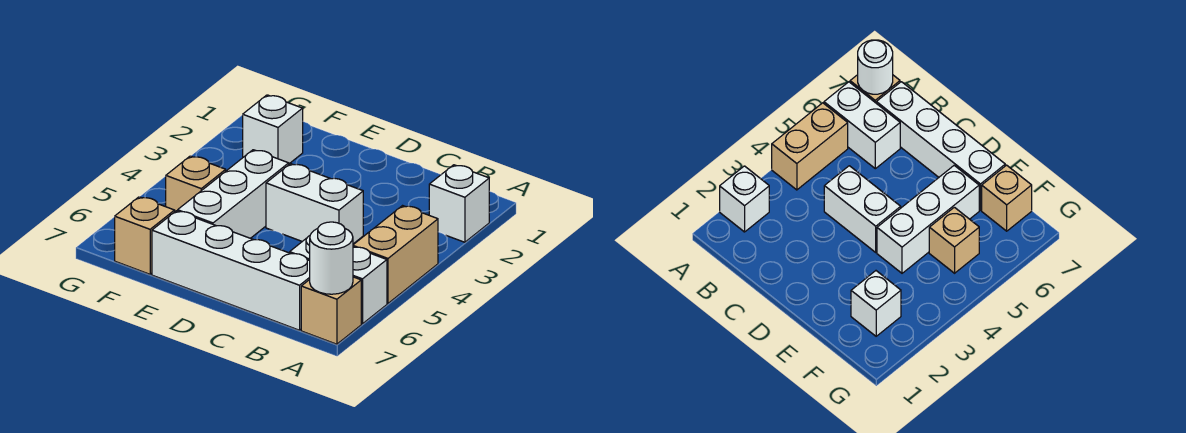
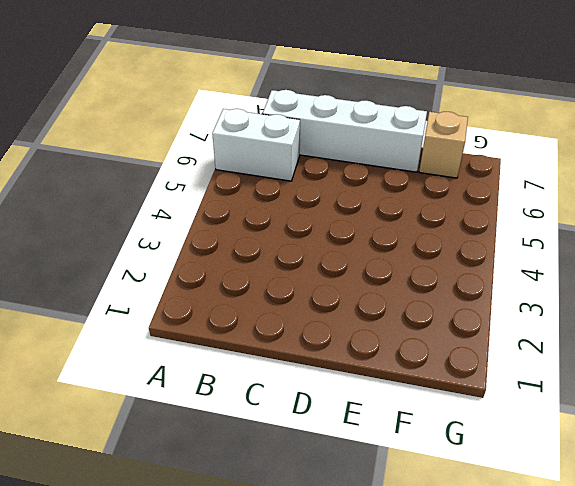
none -> white 1x1 brick [429,165,489,242]
none -> tan 1x2 brick [353,206,438,303]

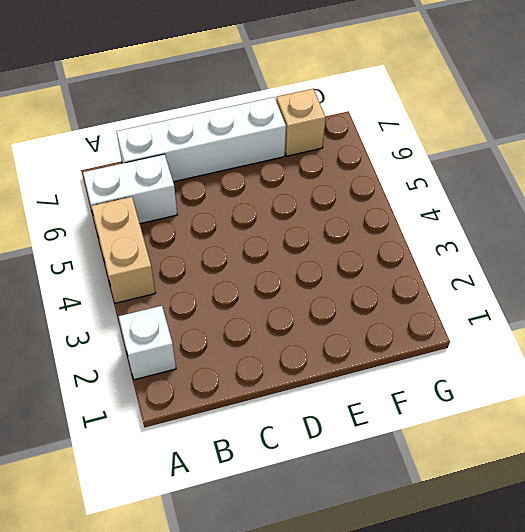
none -> tan 1x1 brick [301,277,361,344]
none -> white 1x2 brick [266,164,363,244]

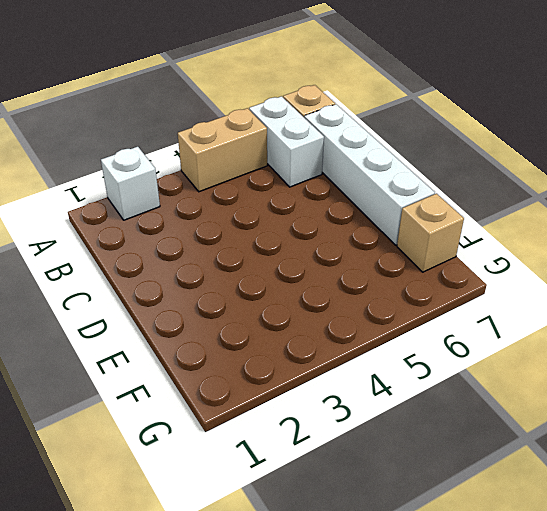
none -> white 1x2 brick [266,164,363,244]
none -> white 1x3 brick [178,150,289,238]

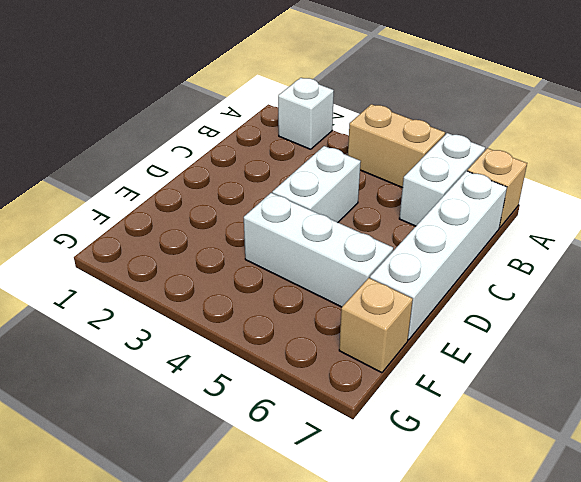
none -> white 1x1 brick [243,95,303,164]
none -> tan 1x1 brick [166,156,226,211]

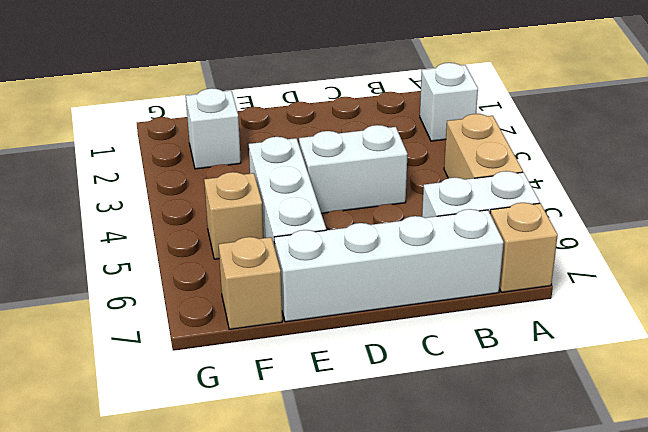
none -> white 1x1 round brick [310,222,353,294]

